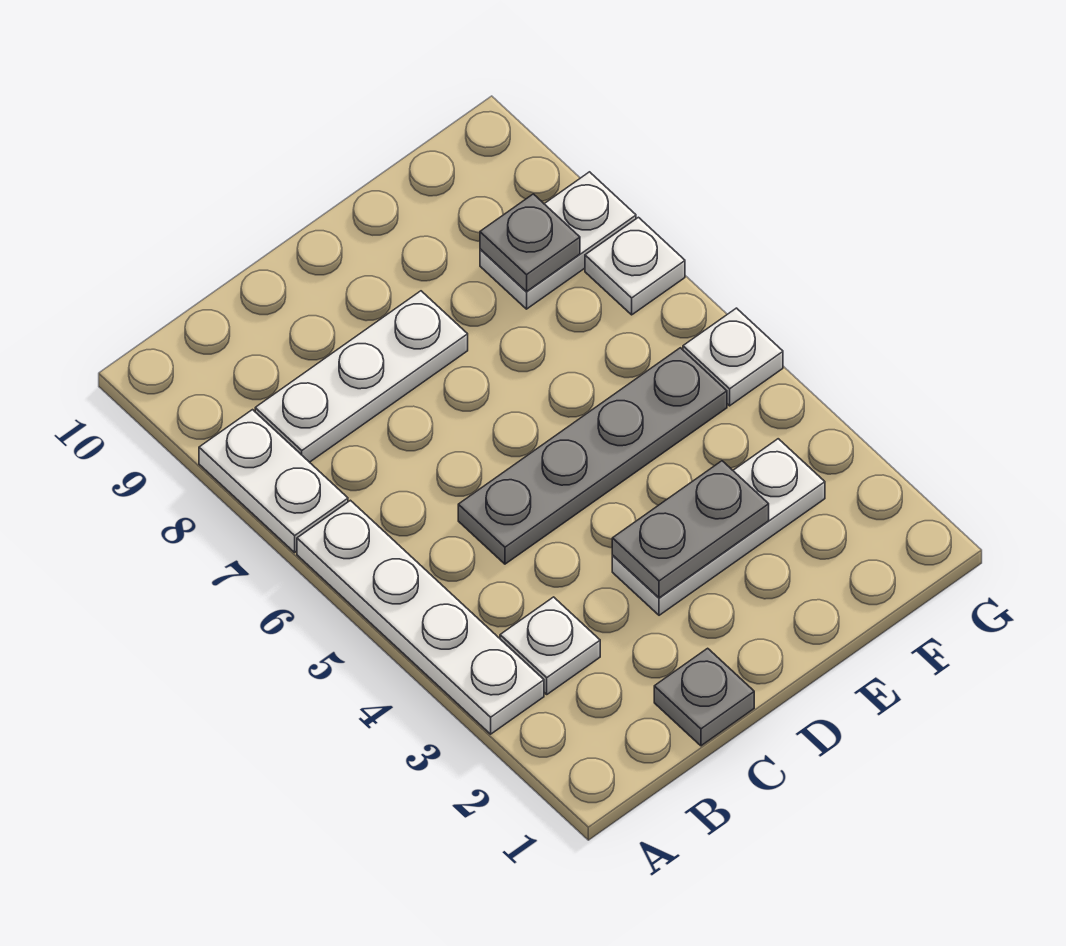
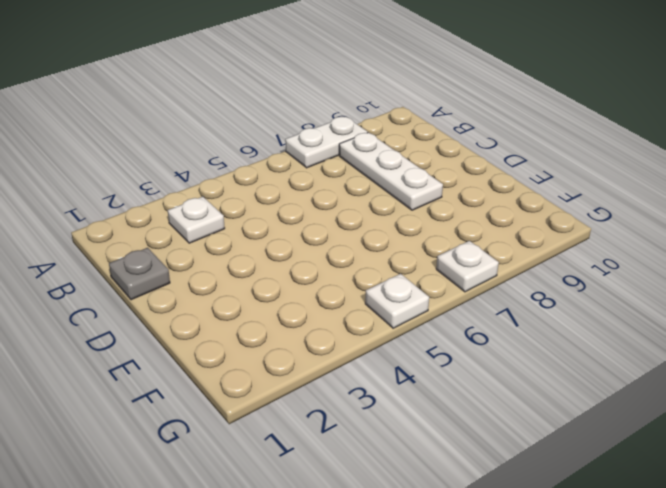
none -> white 1x4 plate [297,500,544,734]
none -> grey 1x4 plate [458,348,727,564]
none -> white 1x3 plate [612,439,825,615]

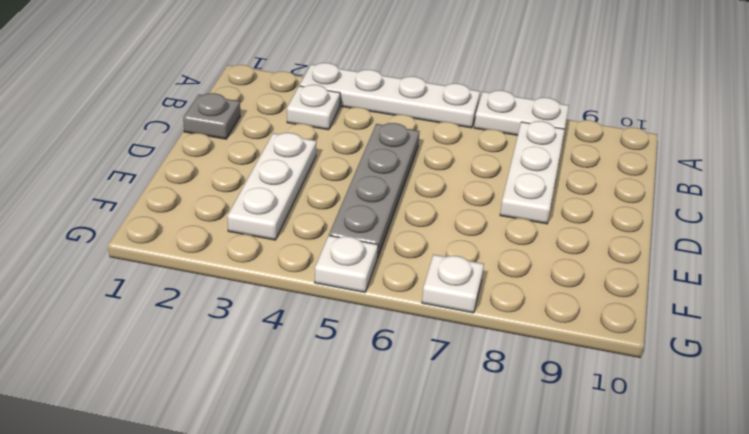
none -> white 1x2 plate [480,172,636,309]
none -> grey 1x2 plate [612,461,769,598]
none -> grey 1x1 plate [480,194,580,291]

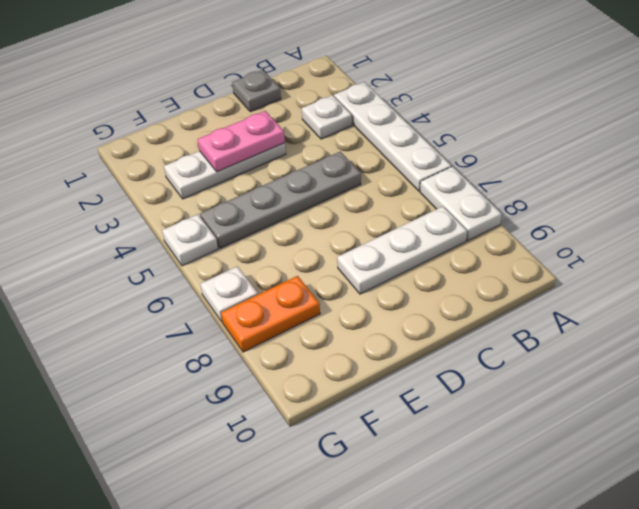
pink 1x2 plate [198,111,285,172] -> grey 1x2 plate [612,461,769,598]
orange 1x2 plate [221,276,320,352] -> white 1x2 plate [480,172,636,309]
none -> grey 1x1 plate [480,194,580,291]

